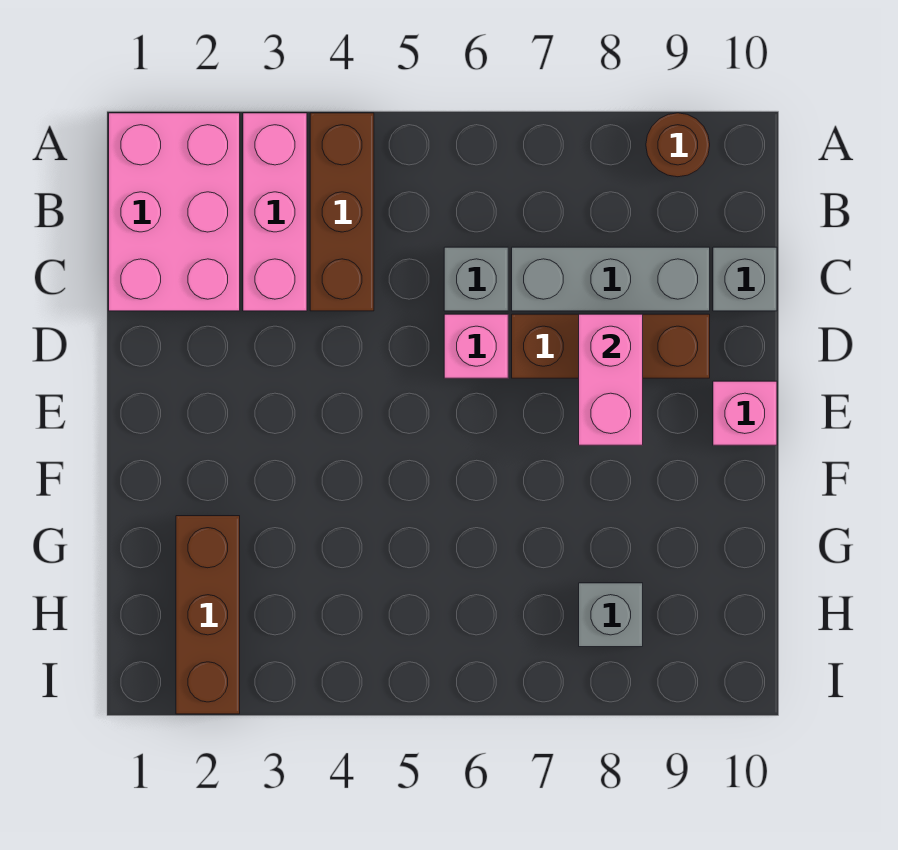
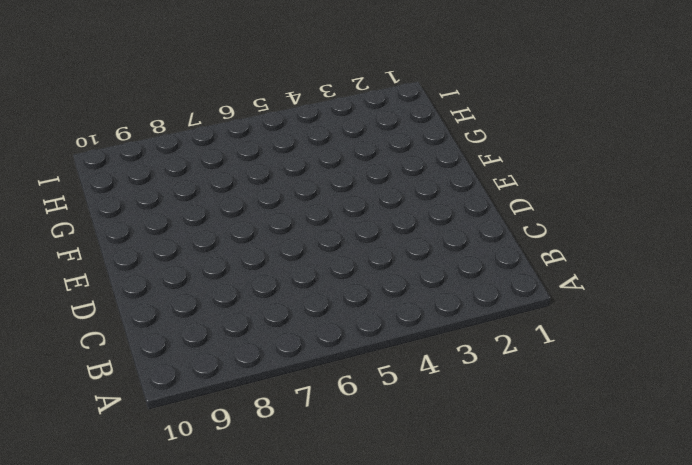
none -> pink 2x3 brick [109,113,240,311]
none -> pink 1x3 brick [243,113,307,311]
none -> brown 1x3 brick [310,113,374,311]

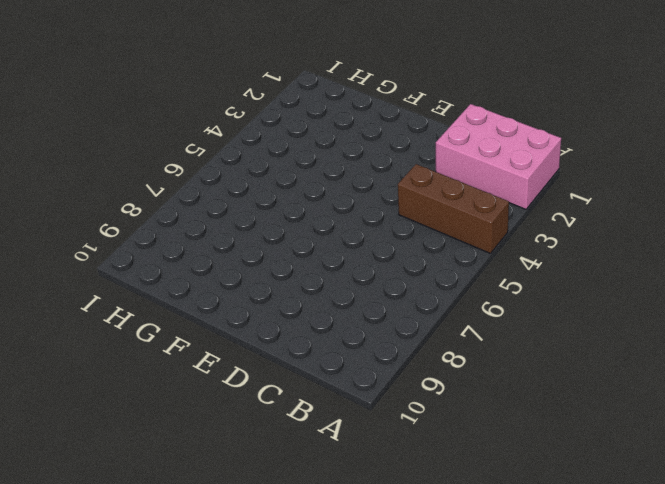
none -> pink 1x3 brick [243,113,307,311]
none -> brown 1x1 round brick [646,113,710,177]
none -> grey 1x1 brick [444,247,508,311]

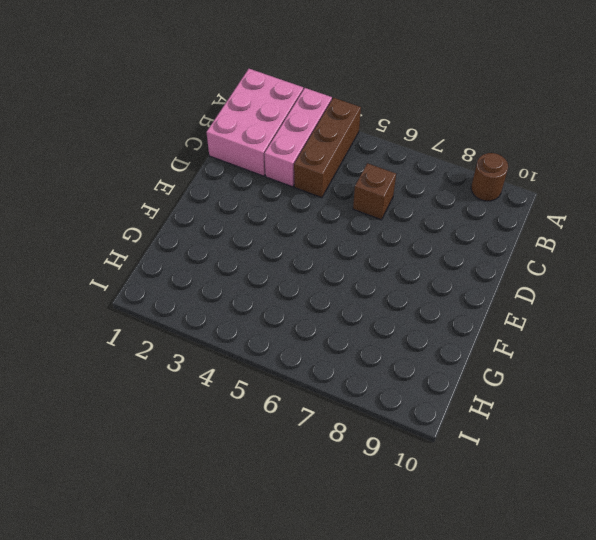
brown 1x1 brick [353,163,396,220] -> grey 1x1 brick [444,247,508,311]
none -> grey 1x3 brick [512,247,710,311]
none -> grey 1x1 brick [713,247,777,311]
none -> pink 1x1 brick [444,314,508,378]

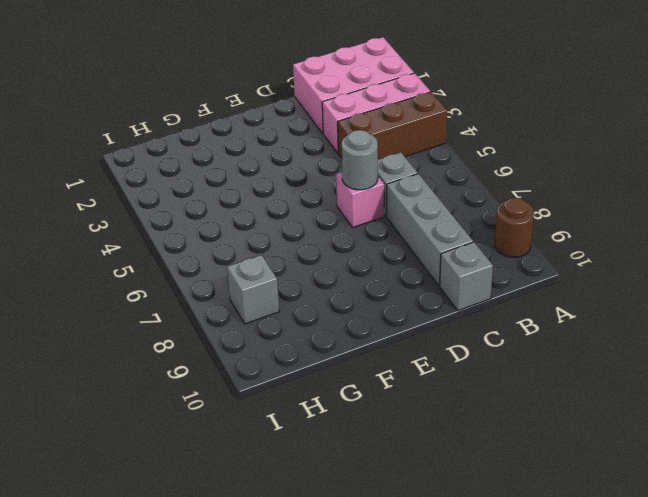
grey 1x1 round brick [342,130,378,190] -> none
none -> brown 1x3 brick [512,314,710,378]
none -> pink 1x1 brick [713,381,777,445]
none -> brown 1x3 brick [176,516,240,714]

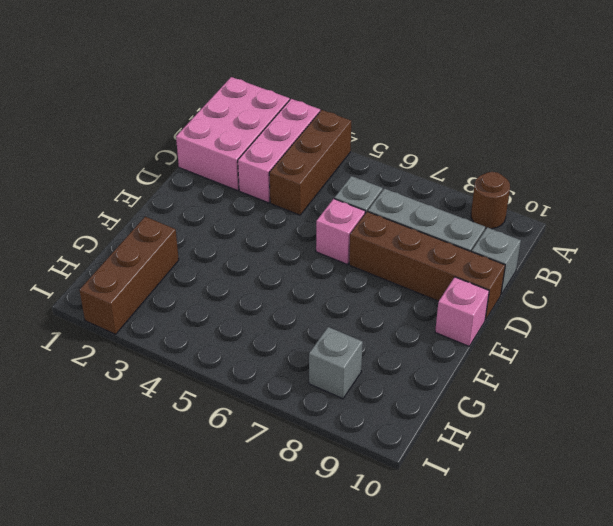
brown 1x4 brick [349,212,505,320] -> brown 1x3 brick [512,314,710,378]
none -> pink 1x2 brick [579,314,643,445]

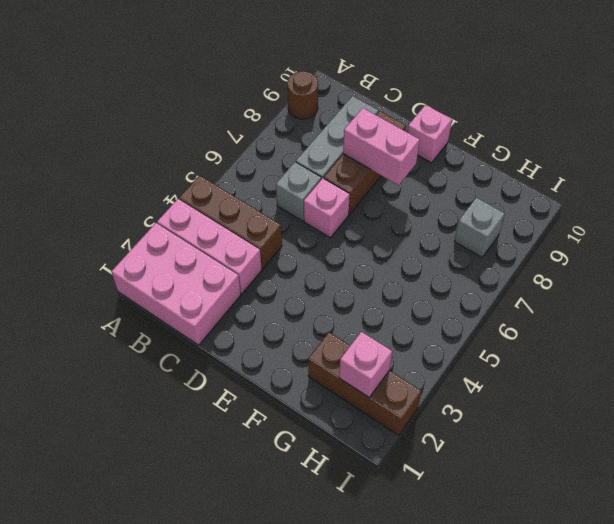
pink 1x1 brick [339,332,392,397] -> none
none -> grey 1x1 brick [713,247,777,311]

